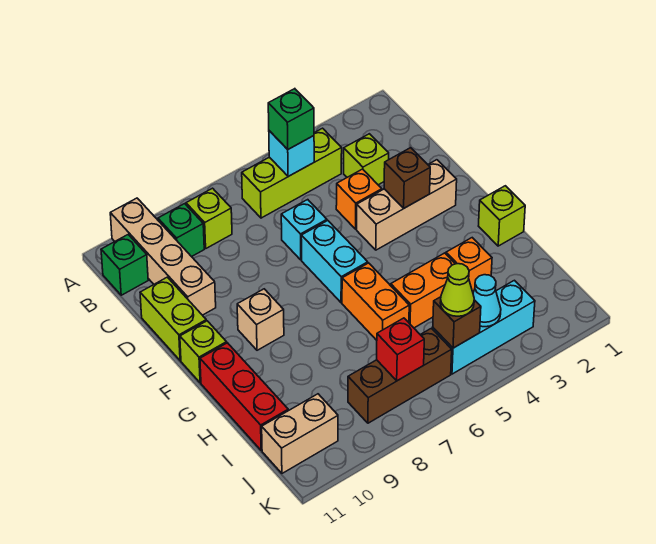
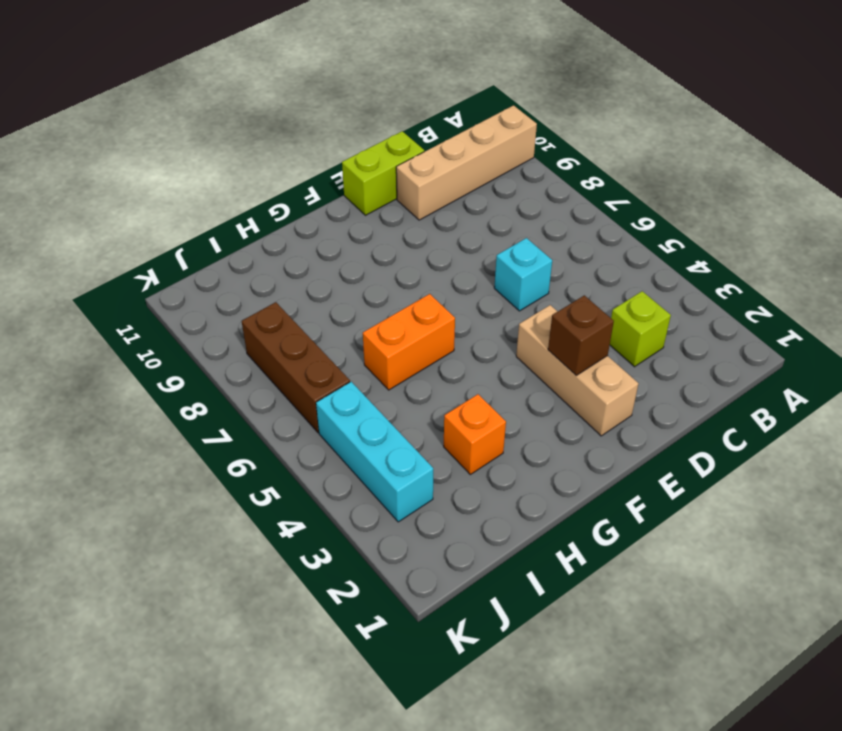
none -> lime 1x3 brick [242,128,342,218]
none -> lime 1x1 brick [186,188,232,248]
none -> green 1x1 brick [158,204,204,257]

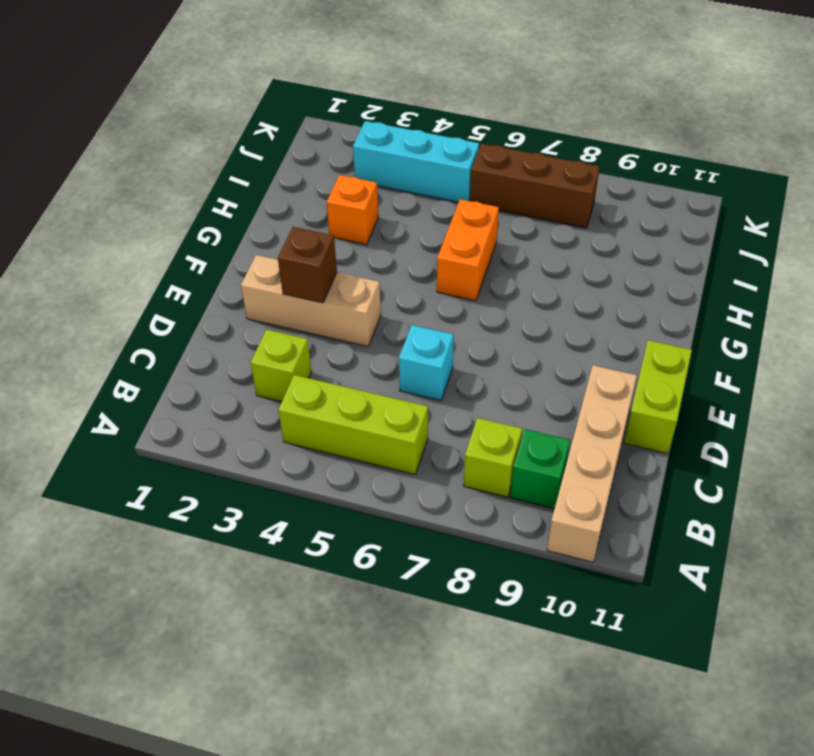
none -> green 1x1 brick [101,235,148,295]
none -> orange 1x1 brick [336,169,382,229]
none -> cyan 1x2 brick [301,221,368,303]

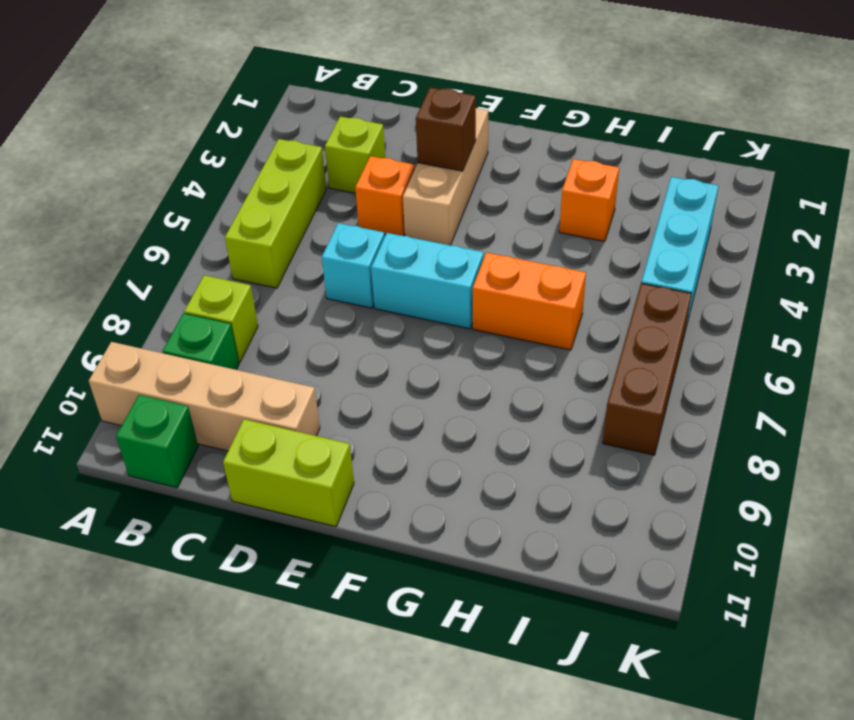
none -> tan 1x1 brick [237,289,284,350]
none -> lime 1x1 brick [180,321,227,383]
none -> lime 1x1 brick [479,186,525,246]

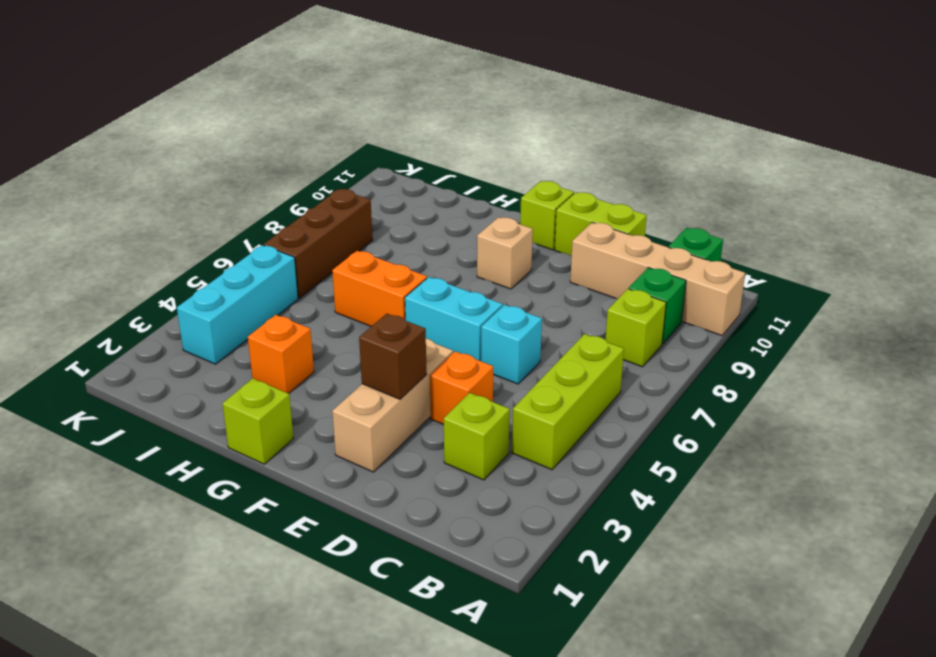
none -> red 1x3 brick [200,343,288,450]
none -> orange 1x2 brick [391,253,455,328]
none -> tan 1x2 brick [262,394,338,473]

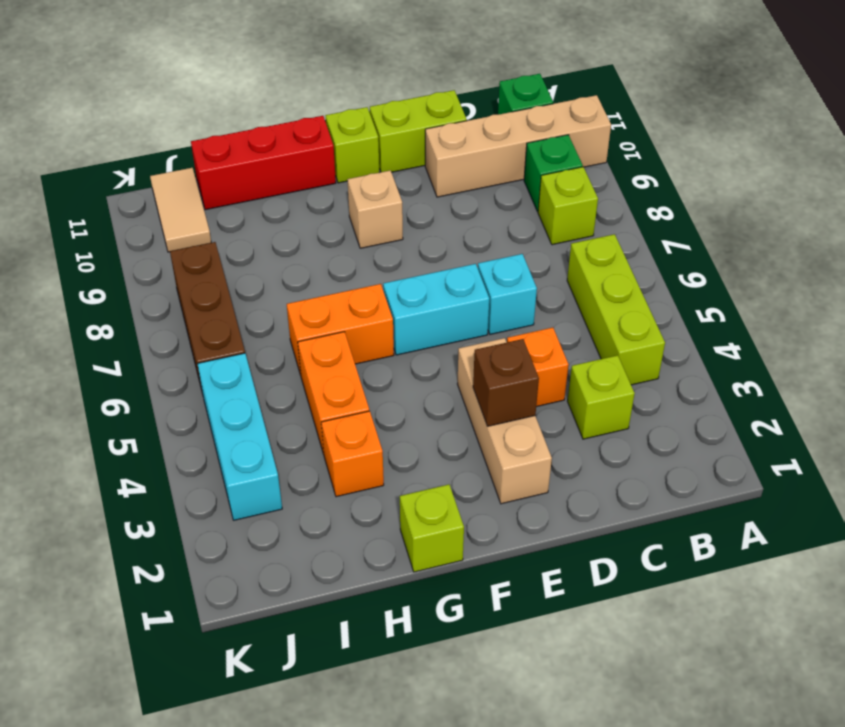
tan 1x2 tile [150,168,211,252] -> tan 1x2 brick [262,394,338,473]
none -> cyan 1x1 brick [269,131,314,177]
none -> cyan 1x1 cone [473,275,501,327]
none -> brown 1x1 brick [433,297,481,348]

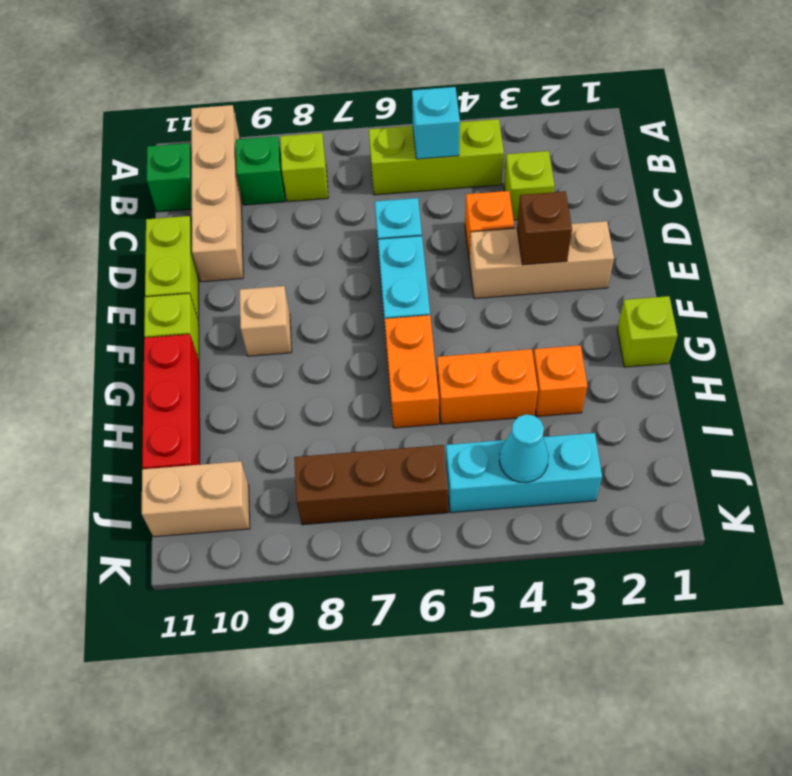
none -> brown 1x1 brick [433,297,481,348]
none -> red 1x1 brick [377,318,424,381]
none -> green 1x1 brick [268,89,314,149]

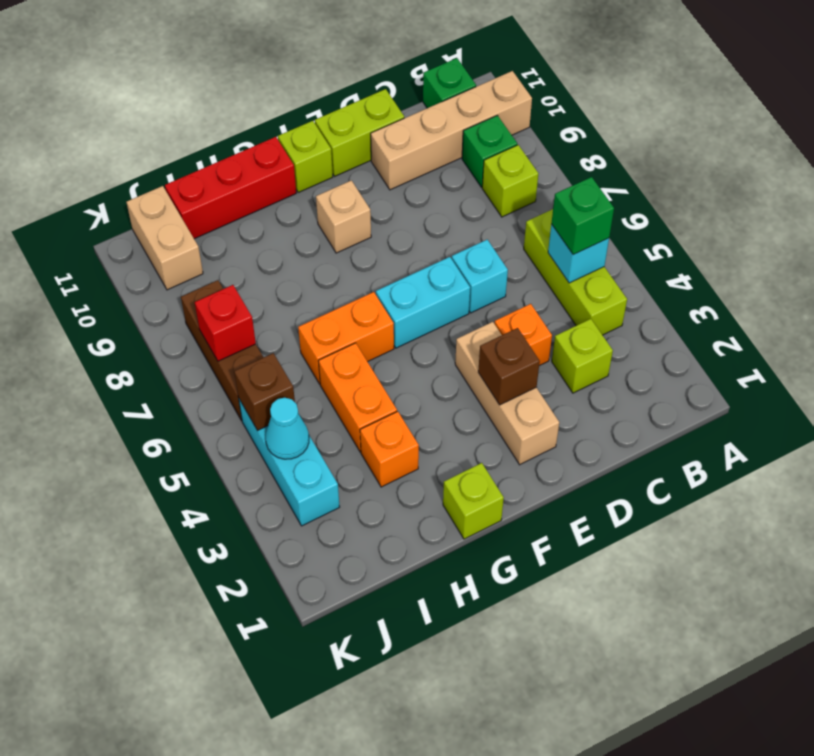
none -> lime 1x1 cone [440,264,474,316]

